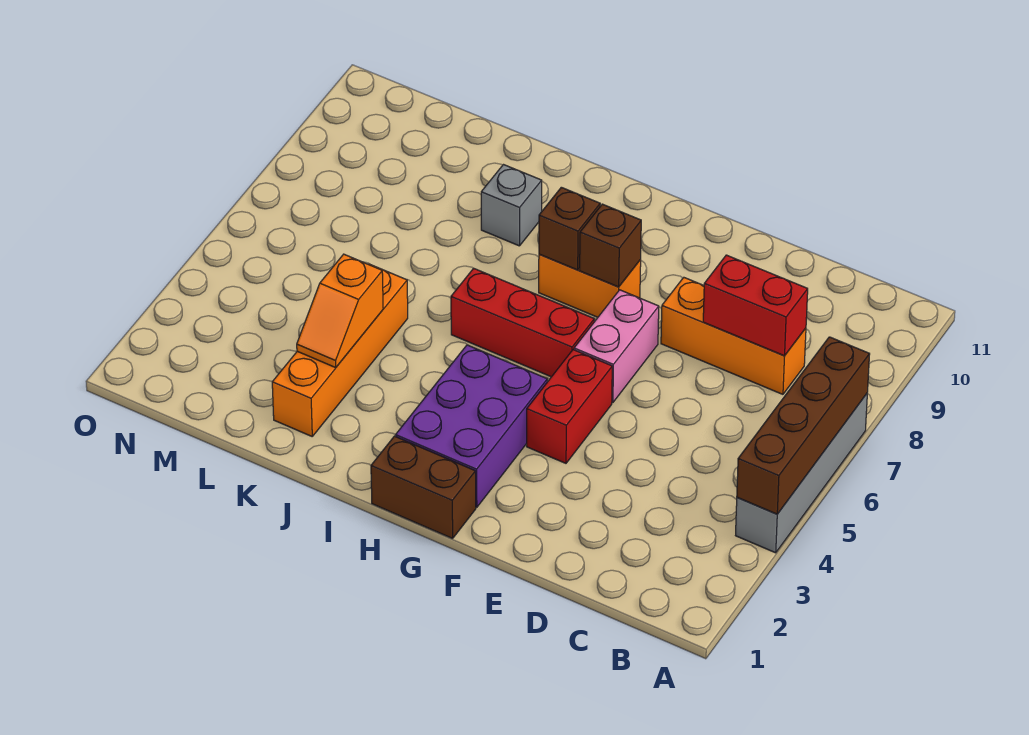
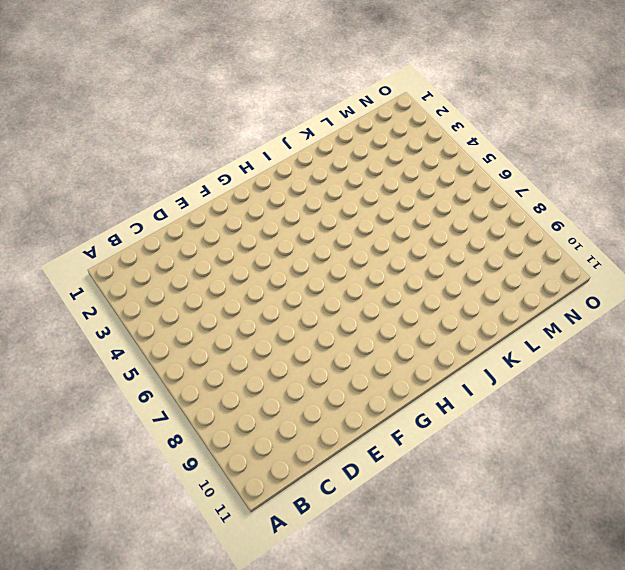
none -> grey 1x4 brick [736,394,867,553]
none -> orange 1x3 brick [661,278,806,394]
none -> red 1x2 brick [527,350,612,463]

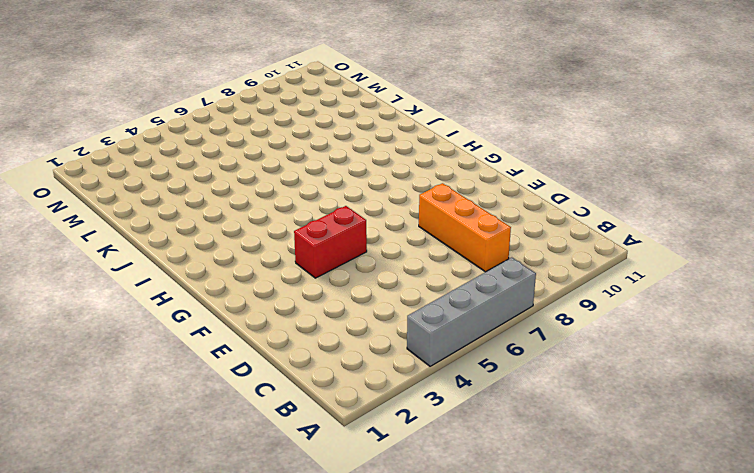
none -> pink 1x2 brick [574,290,659,403]
none -> brown 1x2 brick [371,436,476,538]
none -> purple 2x3 brick [396,345,547,507]

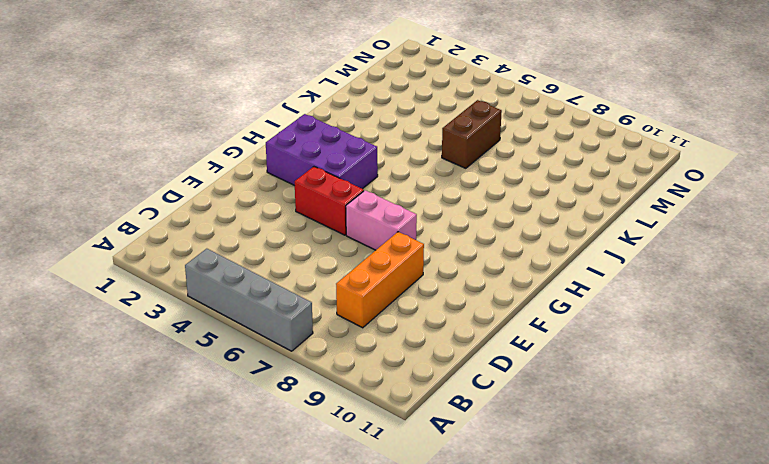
brown 1x2 brick [442,100,502,168] -> brown 1x2 brick moved to [371,436,476,538]
none -> red 1x3 brick [451,268,594,377]
none -> orange 1x2 brick [539,254,641,317]
none -> grey 1x1 brick [481,165,542,246]

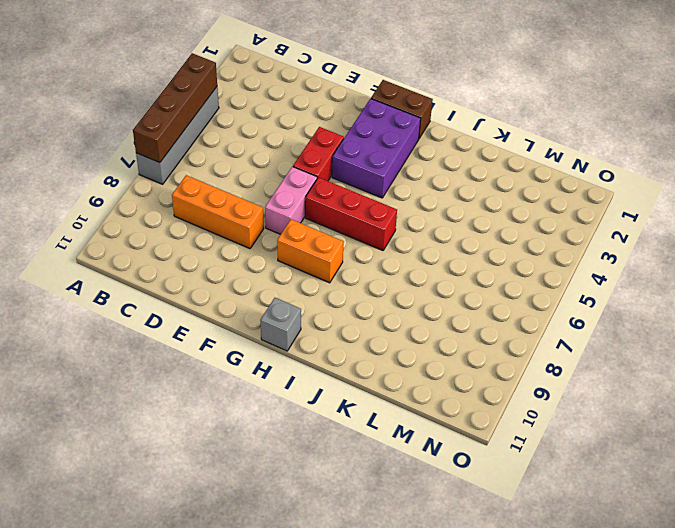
grey 1x1 brick [260,298,301,351] -> grey 1x1 brick moved to [481,165,542,246]
none -> orange 1x4 brick [272,264,408,436]
none -> red 1x2 brick [703,255,808,356]
none -> brown 1x1 brick [580,204,641,287]

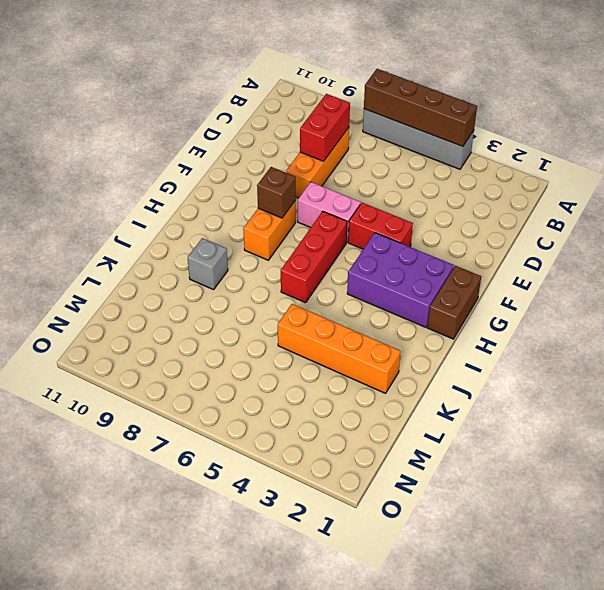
none -> brown 1x1 brick [539,187,600,270]
none -> orange 1x2 slope [297,254,383,368]

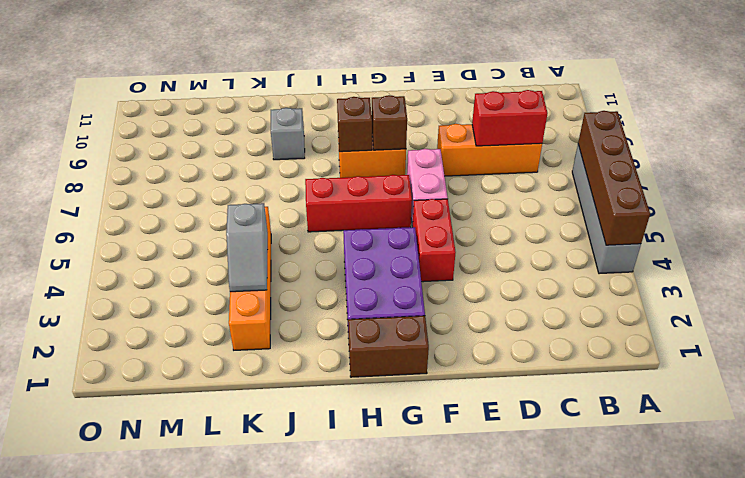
grey 1x2 slope [226,203,268,292] -> orange 1x2 slope [297,254,383,368]

